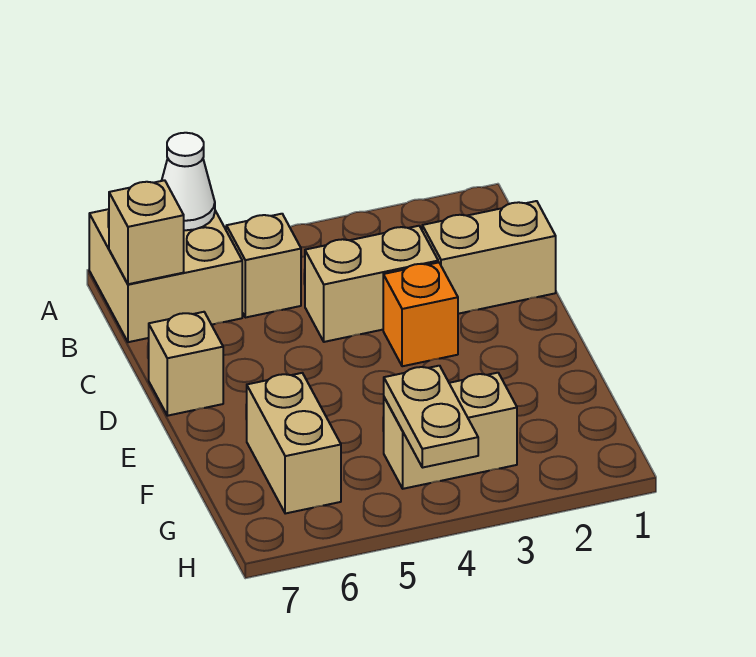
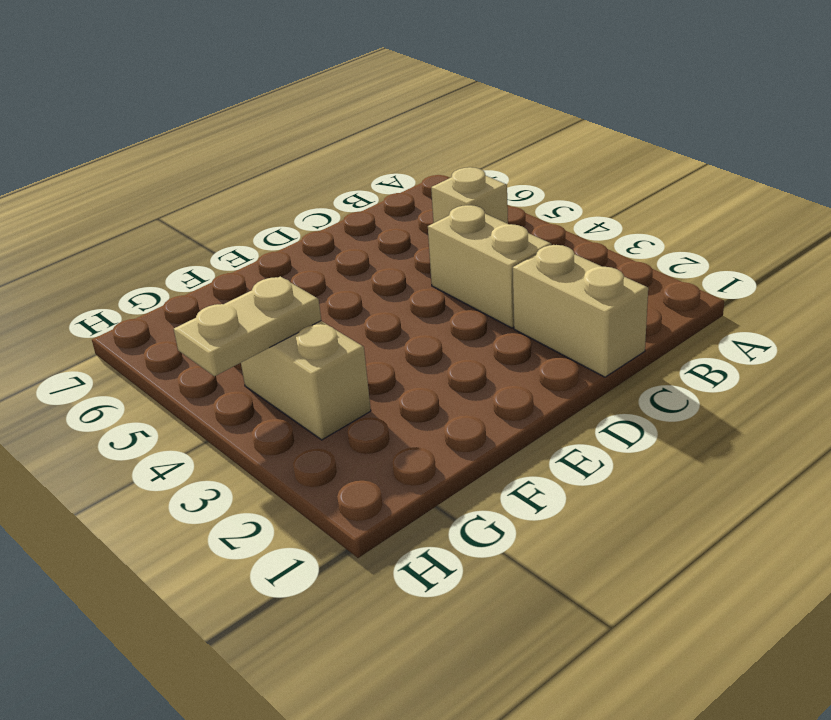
none -> tan 2x2 brick [89,209,242,342]
none -> orange 1x1 brick [383,262,458,366]

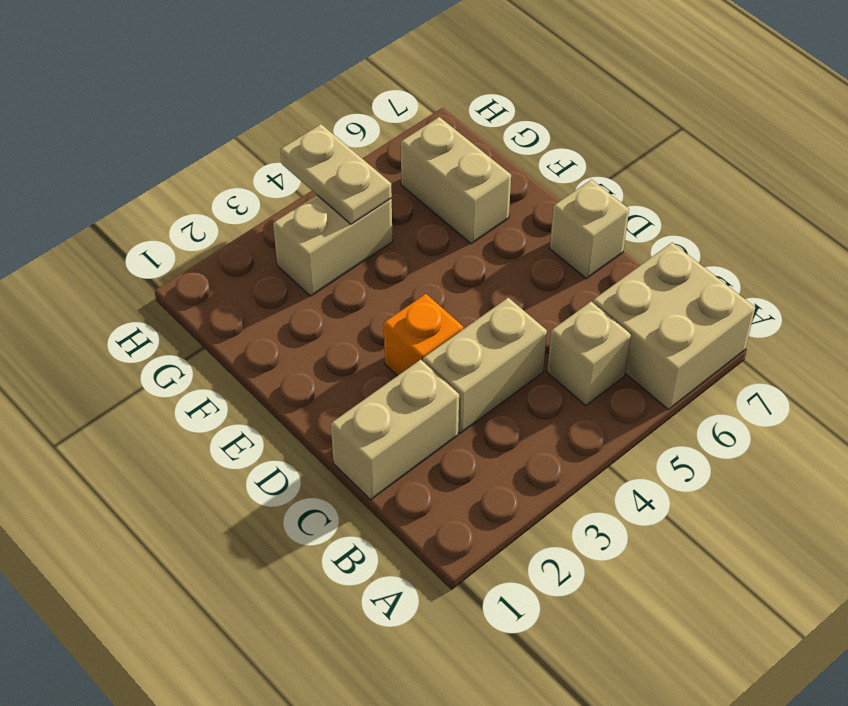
none -> white 1x1 cone [162,133,215,230]
none -> tan 1x1 brick [109,180,184,284]

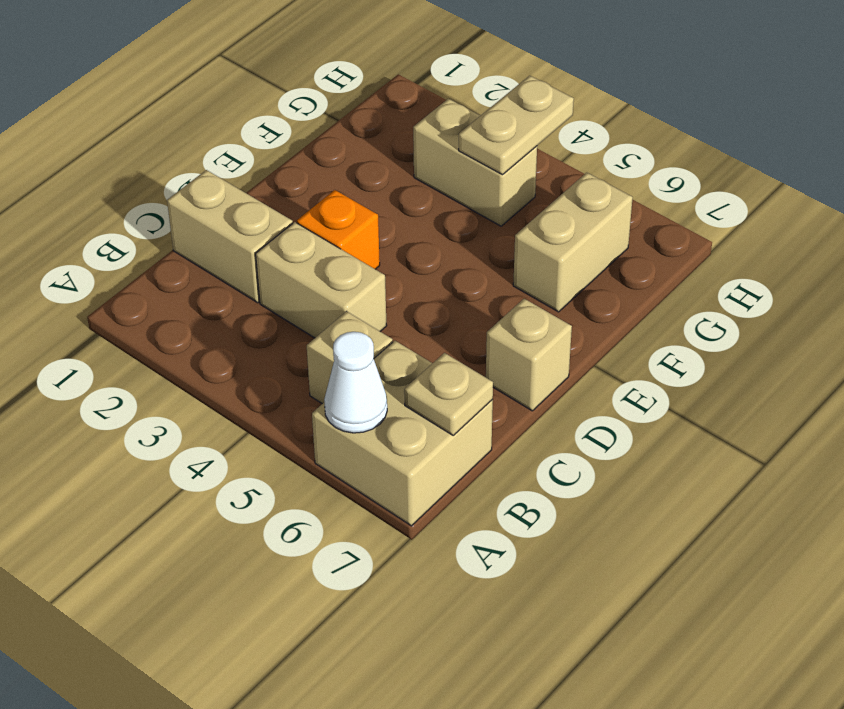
tan 1x1 plate [404,353,493,435] -> tan 1x1 brick [109,180,184,284]

